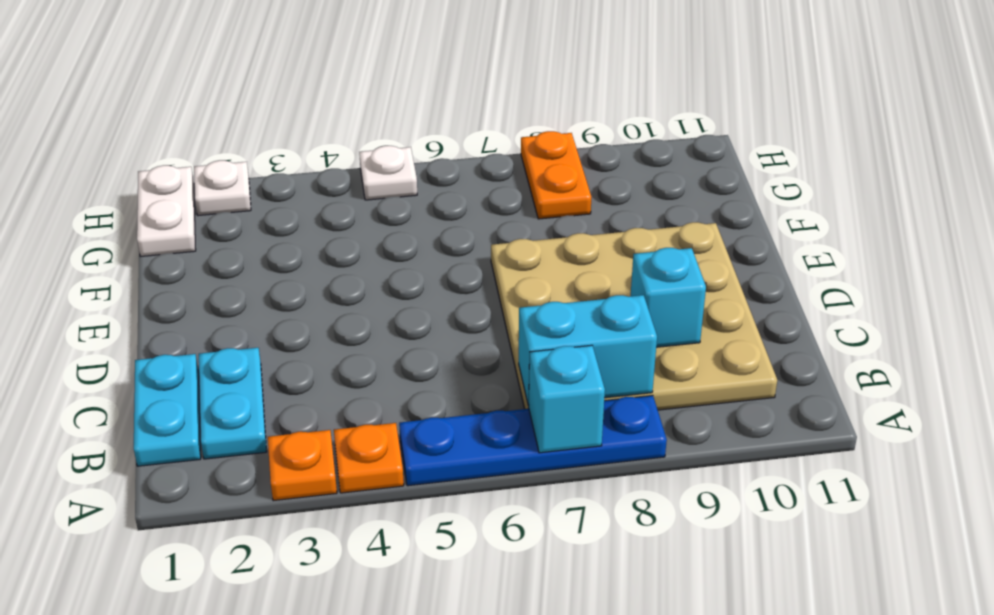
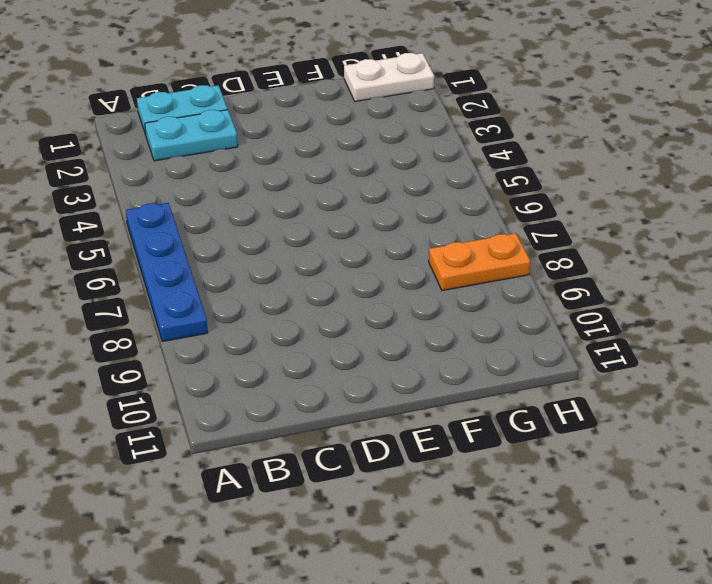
none -> orange 1x1 plate [268,430,337,501]
none -> orange 1x1 plate [334,423,404,493]
none -> tan 4x4 plate [491,222,777,410]

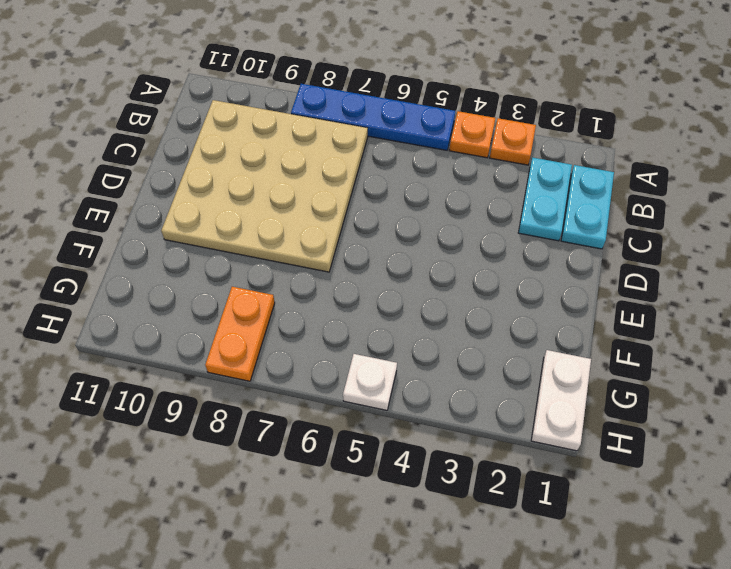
none -> white 1x1 plate [194,160,251,216]
none -> cyan 1x1 brick [528,345,605,453]
none -> cyan 1x2 brick [519,295,657,406]

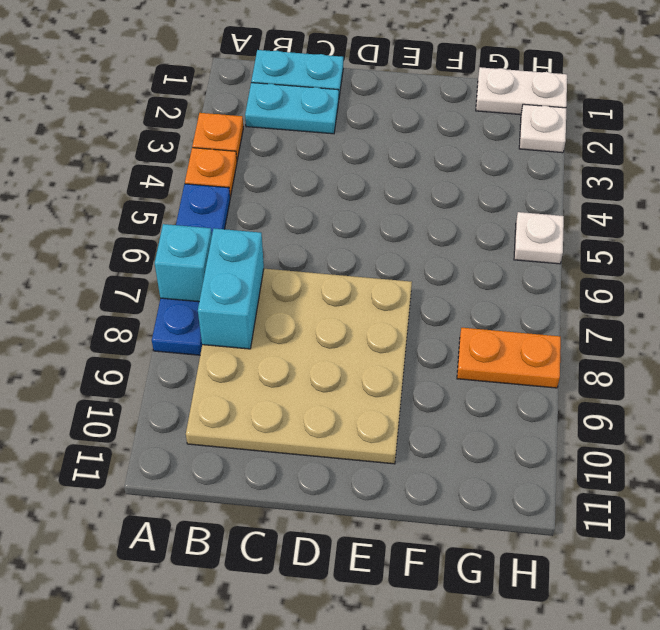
none -> cyan 1x1 brick [631,248,706,347]

